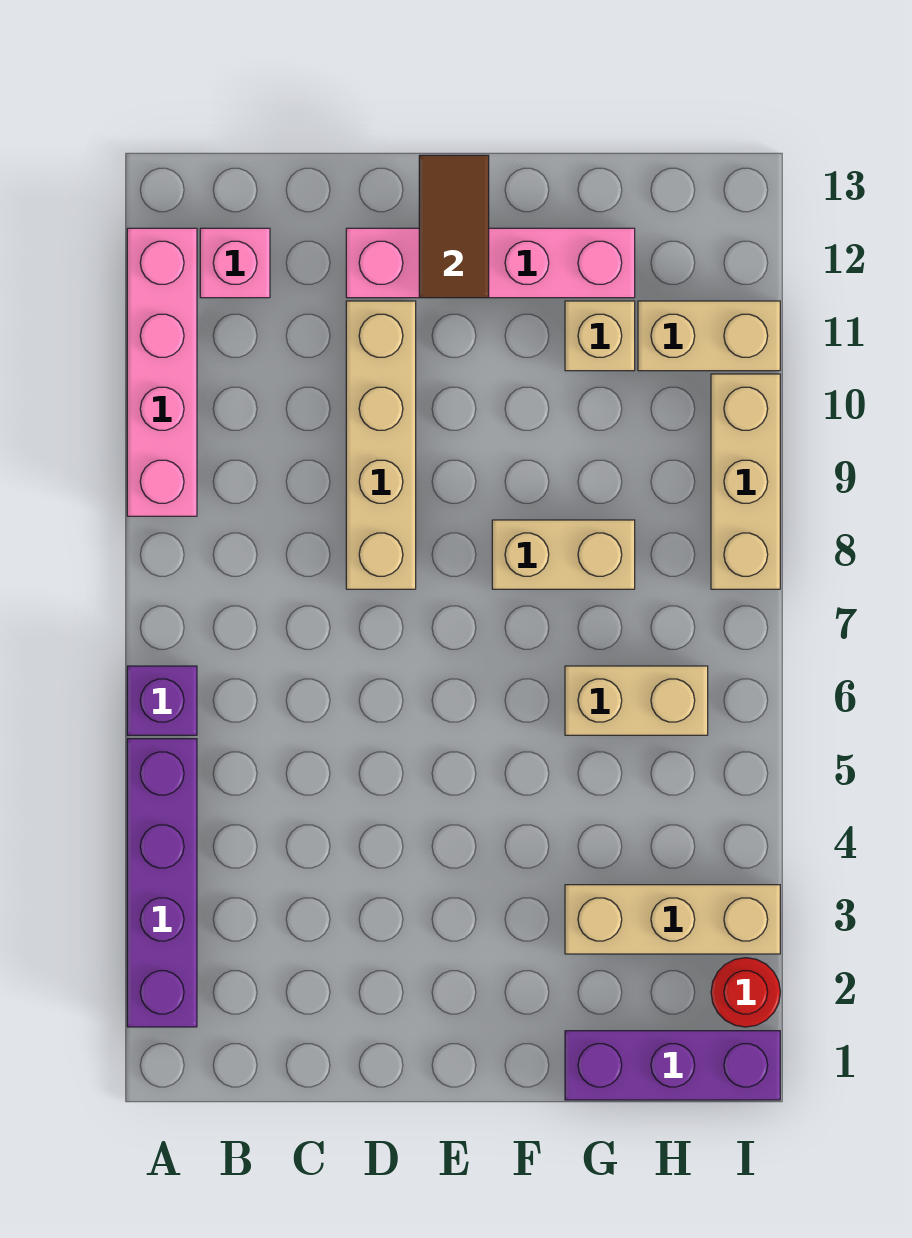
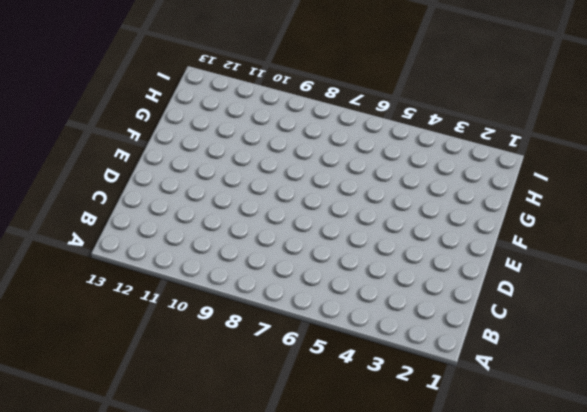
none -> purple 1x4 brick [127,739,197,1027]
none -> purple 1x1 brick [127,666,197,735]
none -> pink 1x4 brick [127,228,197,516]

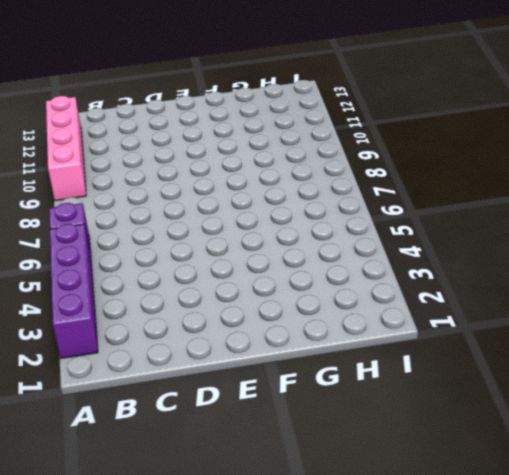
none -> pink 1x1 brick [200,228,270,298]
none -> tan 1x4 brick [346,301,416,589]
none -> pink 1x4 brick [346,228,635,298]

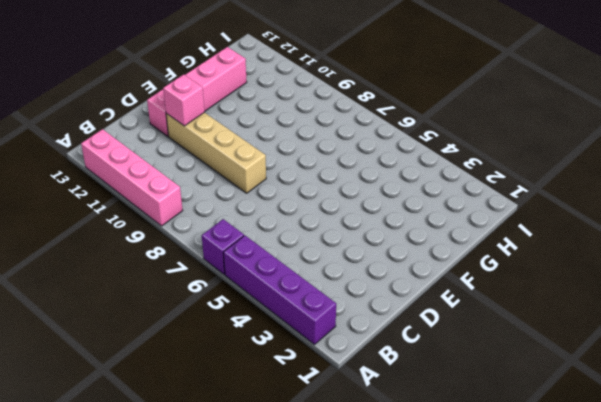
pink 1x1 brick [163,74,205,126] -> pink 1x1 brick moved to [200,228,270,298]
none -> tan 1x2 brick [492,520,635,589]
none -> purple 1x3 brick [565,1031,780,1100]
none -> tan 1x3 brick [565,885,780,954]

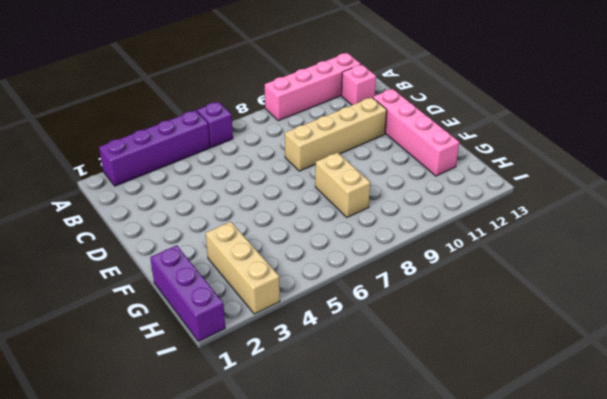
none -> tan 1x2 brick [565,666,708,735]
none -> tan 1x1 brick [565,301,635,371]
none -> tan 1x2 brick [638,301,780,371]

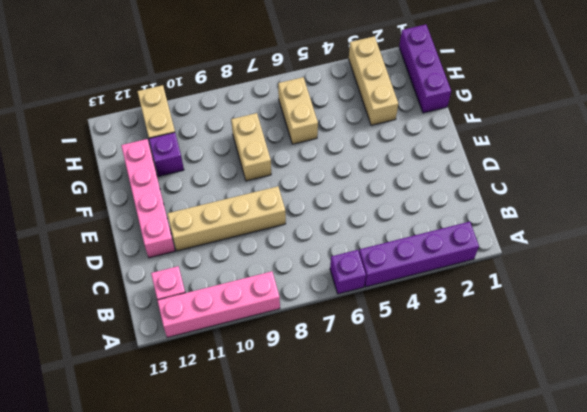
purple 1x1 brick [149,132,184,176] -> tan 1x1 brick [565,301,635,371]
none -> red 1x1 round brick [711,958,780,1027]
none -> tan 1x3 brick [711,374,780,589]
none -> brown 1x2 tile [419,155,489,298]

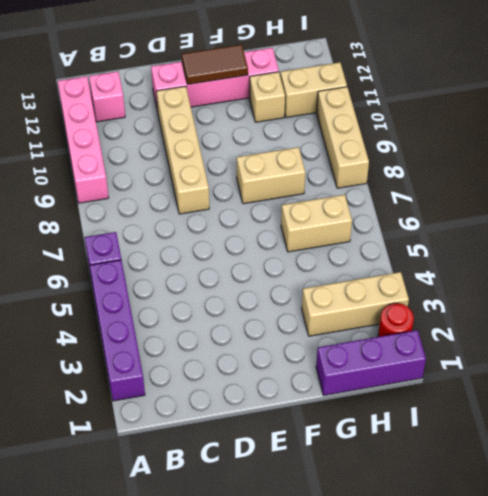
brown 1x2 tile [182,44,248,85] -> brown 1x2 tile turned to [419,155,489,298]

